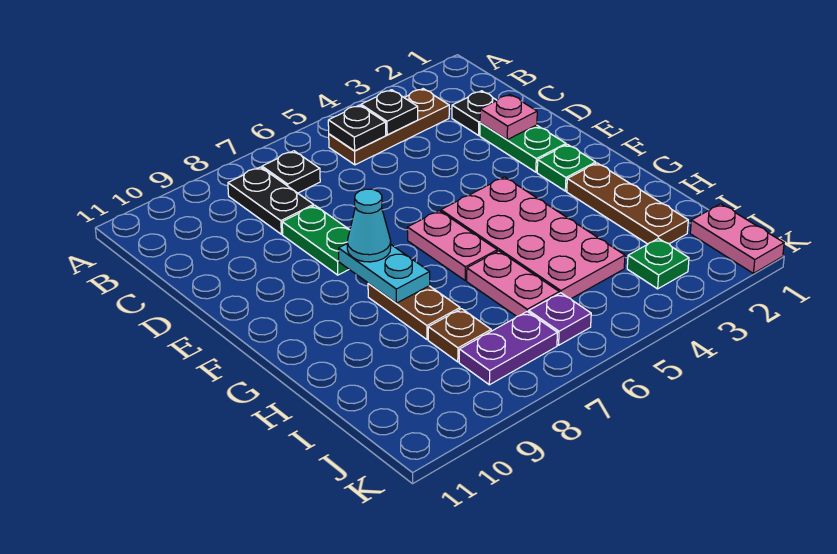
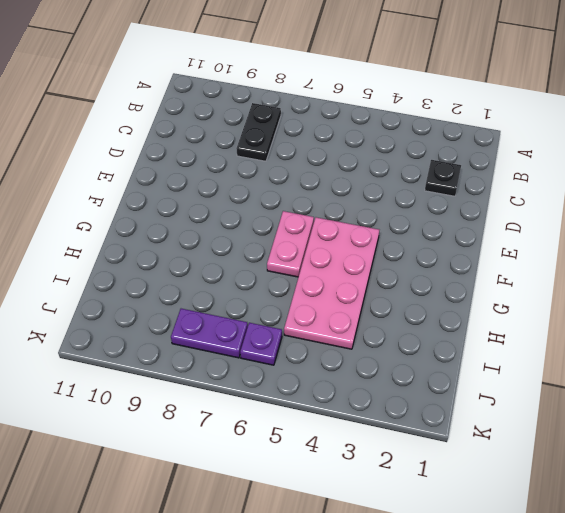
none -> brown 1x3 plate [329,89,449,165]
none -> black 1x1 plate [262,151,320,193]
none -> green 1x2 plate [480,123,566,172]

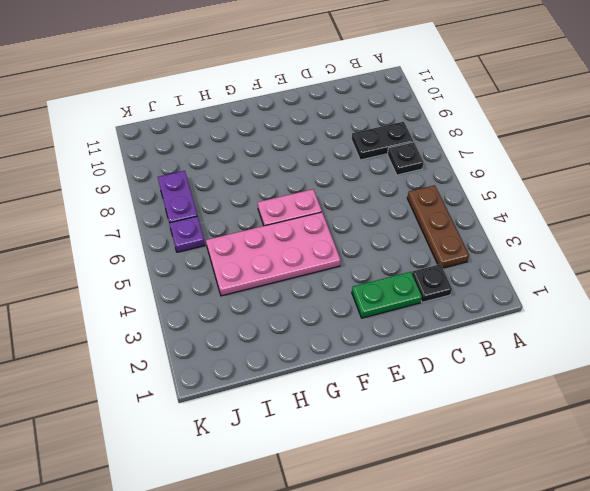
none -> green 1x2 plate [282,206,350,275]
none -> green 1x1 plate [537,144,596,191]
none -> brown 1x3 plate [567,163,688,244]

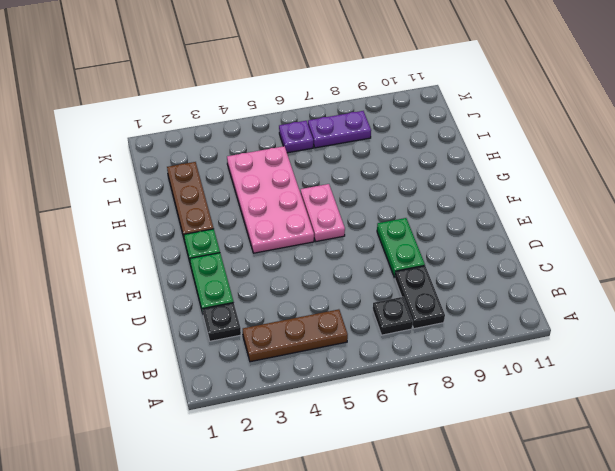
none -> brown 1x2 plate [368,284,460,339]
none -> pink 1x2 plate [467,251,559,316]
none -> brown 1x1 plate [428,309,491,362]

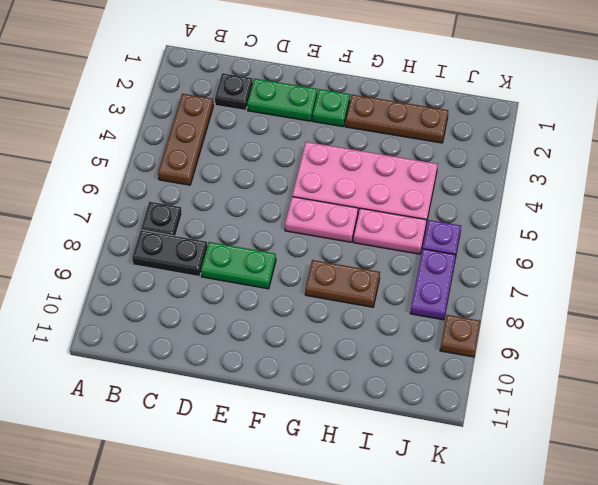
brown 1x1 plate [440,315,480,357] -> brown 1x1 plate moved to [428,309,491,362]
none -> pink 1x2 plate [690,204,784,273]
none -> green 1x1 plate [627,238,689,289]
none -> black 1x1 plate [361,90,418,135]

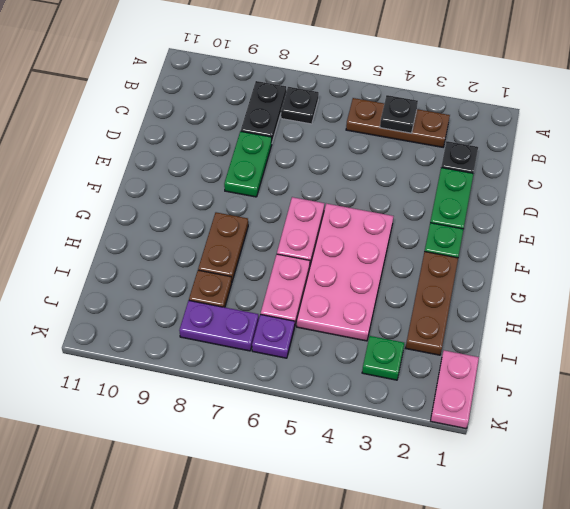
none -> black 1x1 plate [328,105,386,151]
none -> pink 1x1 plate [480,95,537,140]
none -> cyan 1x2 plate [339,244,430,303]

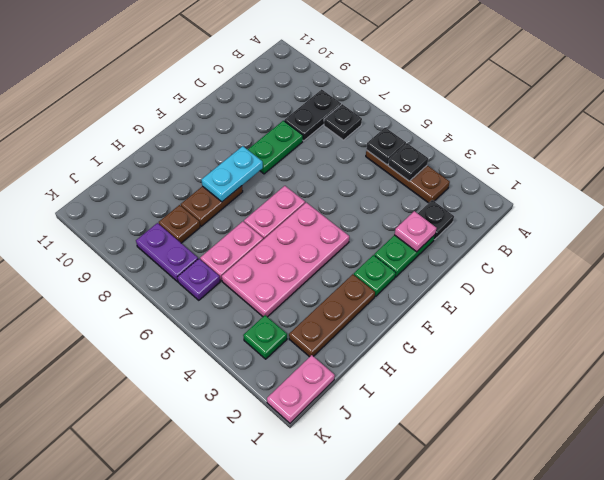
none -> cyan 1x1 cone [347,189,391,262]

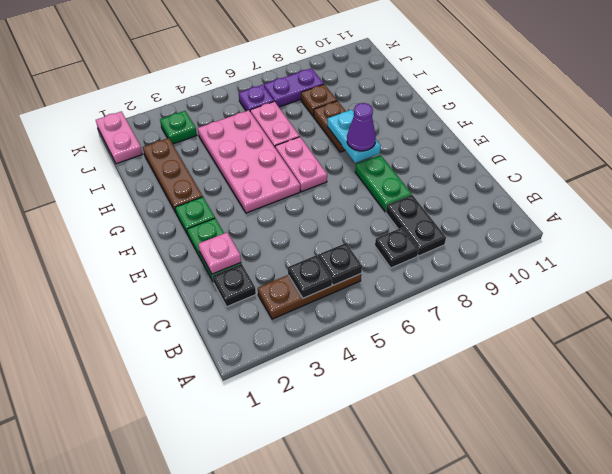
purple 1x1 cone [347,103,376,151] -> cyan 1x1 cone [347,189,391,262]

